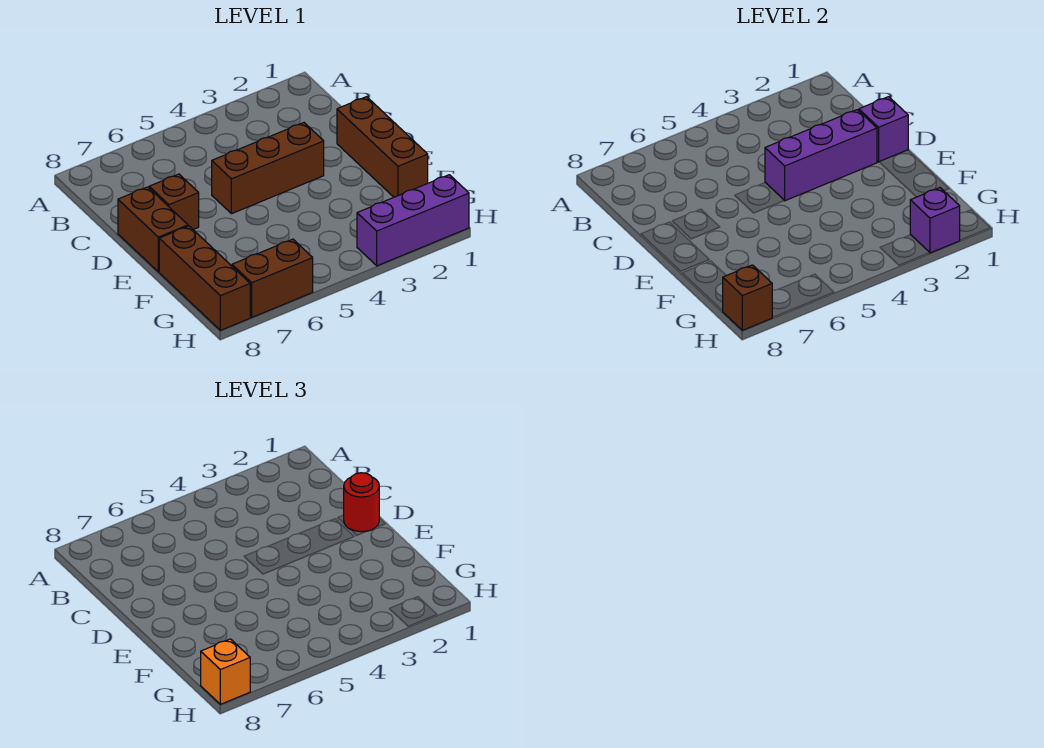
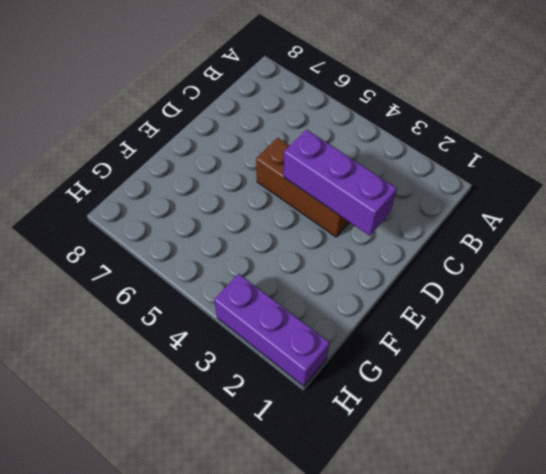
none -> brown 1x3 brick [337,97,428,197]
none -> brown 1x1 brick [149,174,199,229]
none -> brown 1x2 brick [118,187,188,272]

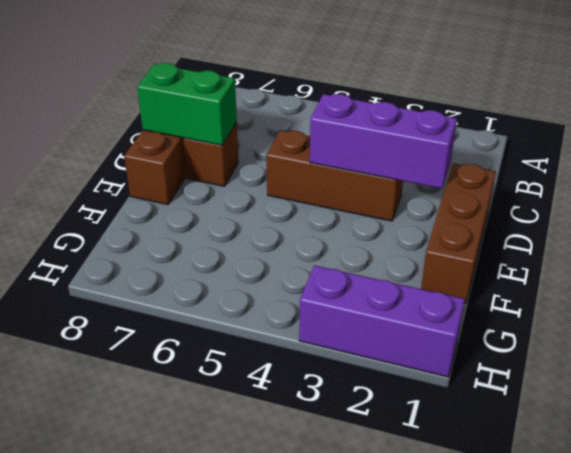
green 1x2 brick [137,63,237,145] -> none
none -> brown 1x3 brick [159,226,250,330]
none -> brown 1x2 brick [232,239,313,317]
none -> purple 1x1 brick [859,97,908,162]

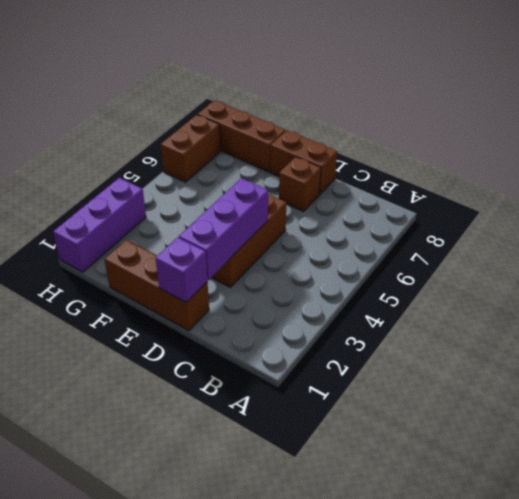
none -> purple 1x1 brick [910,188,960,253]
none -> brown 1x1 brick [723,265,772,330]
none -> red 1x1 round brick [344,473,379,532]

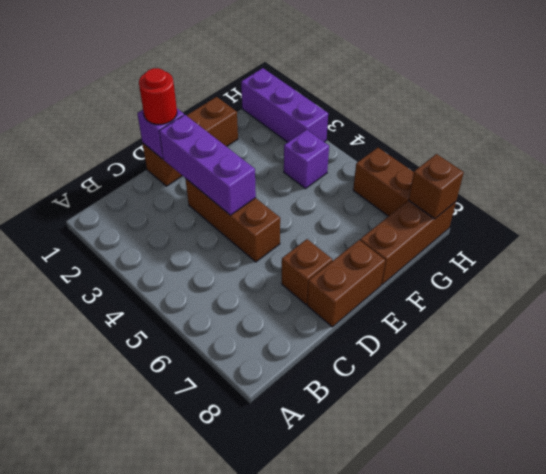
purple 1x1 brick [284,130,329,189] -> purple 1x1 brick moved to [910,188,960,253]
none -> orange 1x1 brick [201,639,250,704]

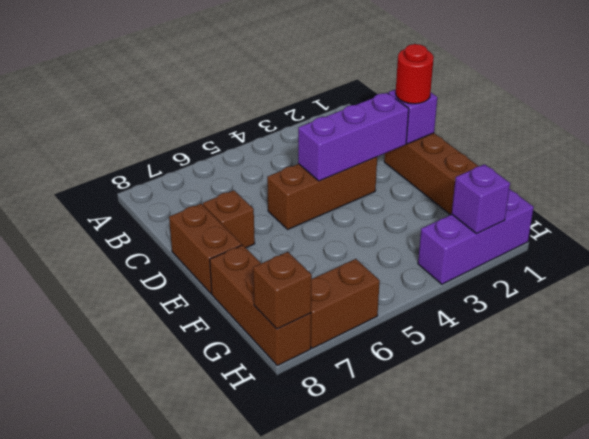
none -> orange 1x1 brick [201,639,250,704]

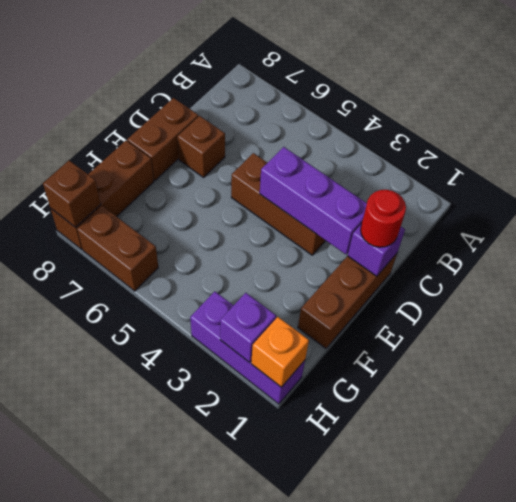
orange 1x1 brick [251,317,309,387] -> orange 1x1 brick moved to [201,639,250,704]

